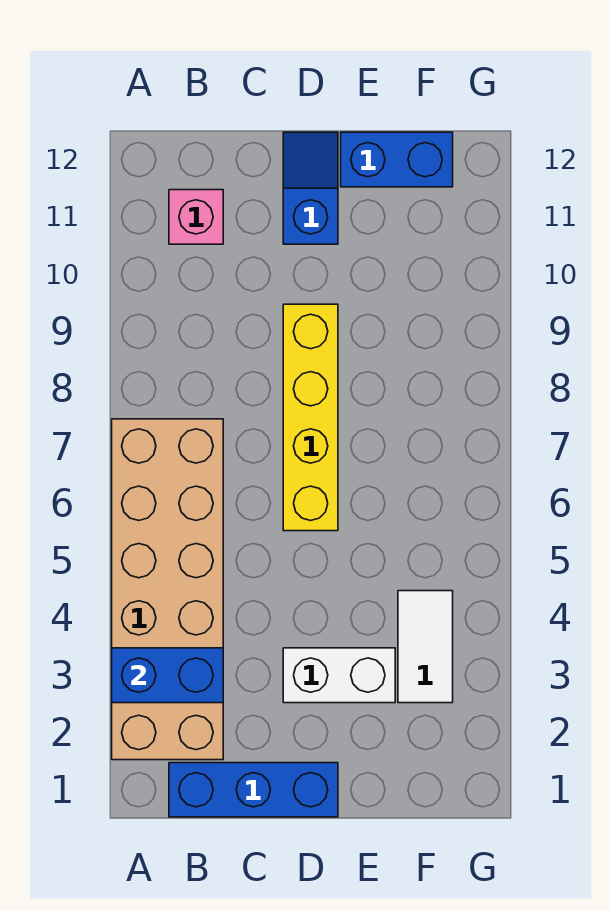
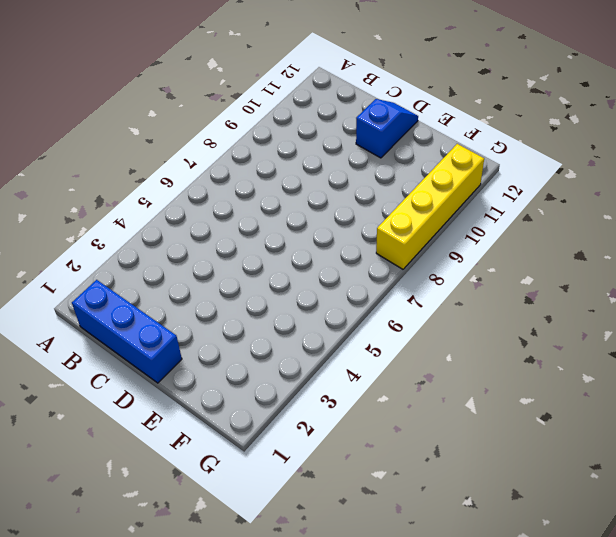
yellow 1x4 brick [376,144,484,269] -> yellow 1x4 brick moved to [283,304,338,531]
none -> tan 2x6 brick [112,419,223,760]
none -> pink 1x1 brick [169,190,223,244]

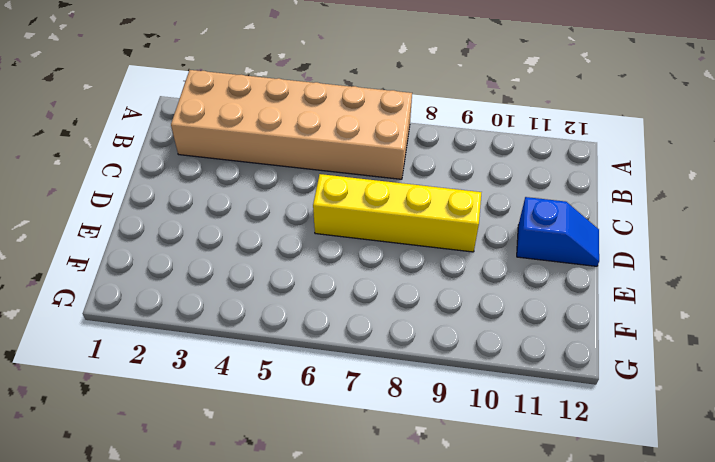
none -> blue 1x3 brick [169,763,338,817]
none -> pink 1x1 brick [169,190,223,244]

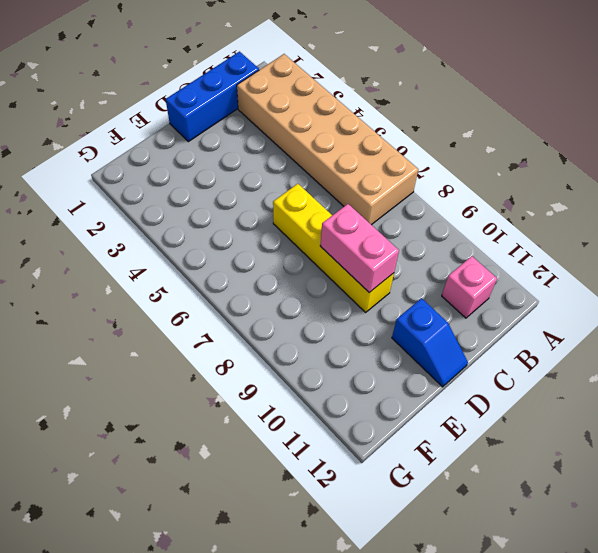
pink 1x2 brick [320,204,399,293] -> none
none -> white 1x2 brick [283,648,395,703]
none -> blue 1x2 brick [341,132,453,187]

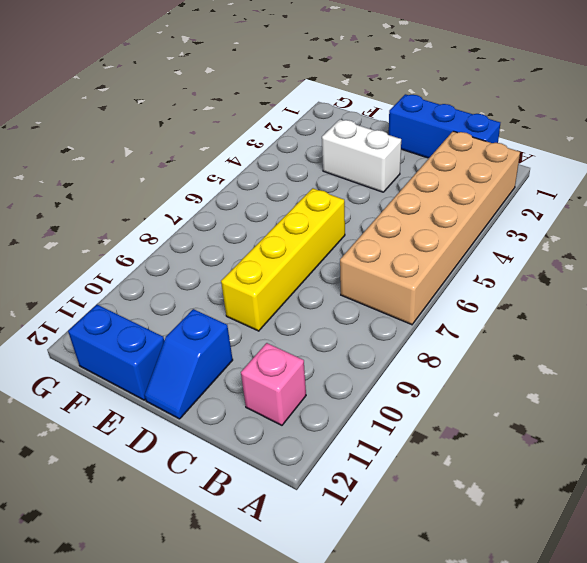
none -> white 1x2 tile [398,591,453,703]
none -> blue 1x2 brick [112,648,223,703]

